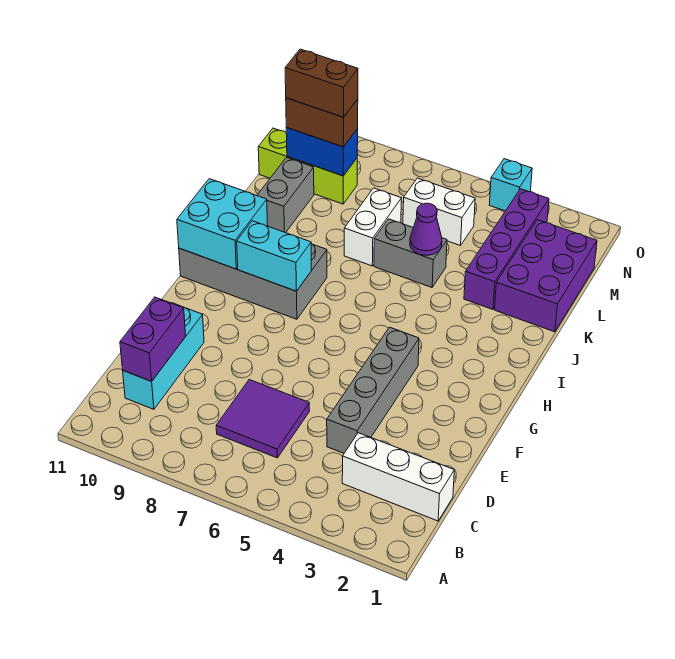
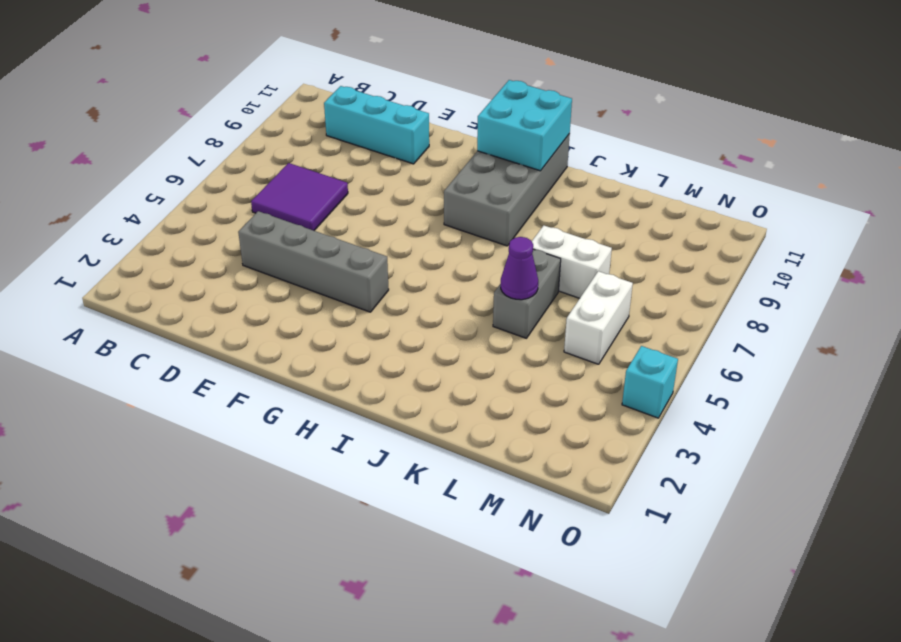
none -> white 1x3 brick [342,433,454,521]
none -> purple 2x3 brick [495,220,597,332]
none -> purple 1x4 brick [464,189,549,309]

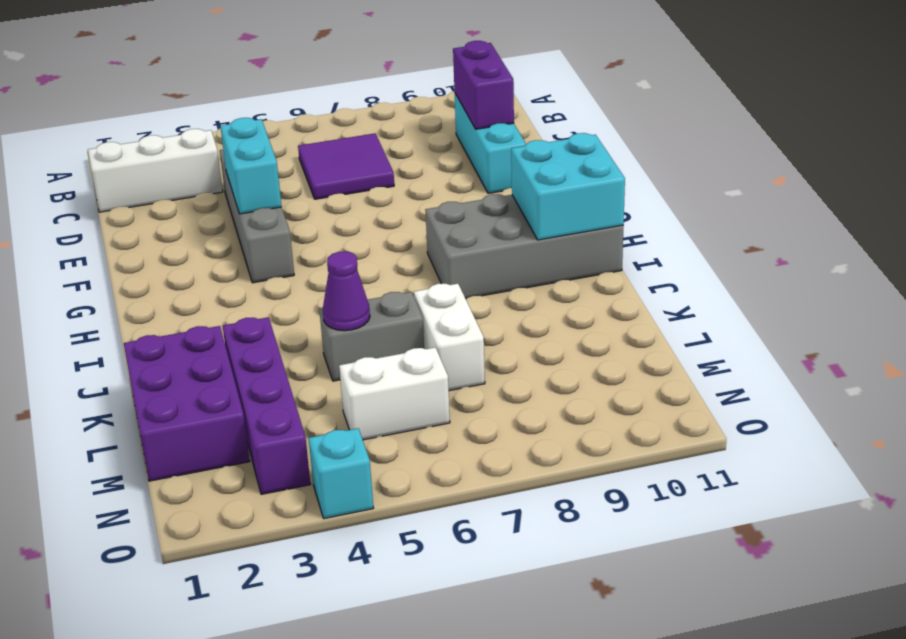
cyan 1x2 brick [220,118,282,214] -> cyan 1x2 brick turned to [237,221,312,291]
none -> grey 1x2 brick [257,158,314,233]
none -> lime 1x3 brick [258,128,357,204]
none -> blue 1x2 brick [286,128,358,176]

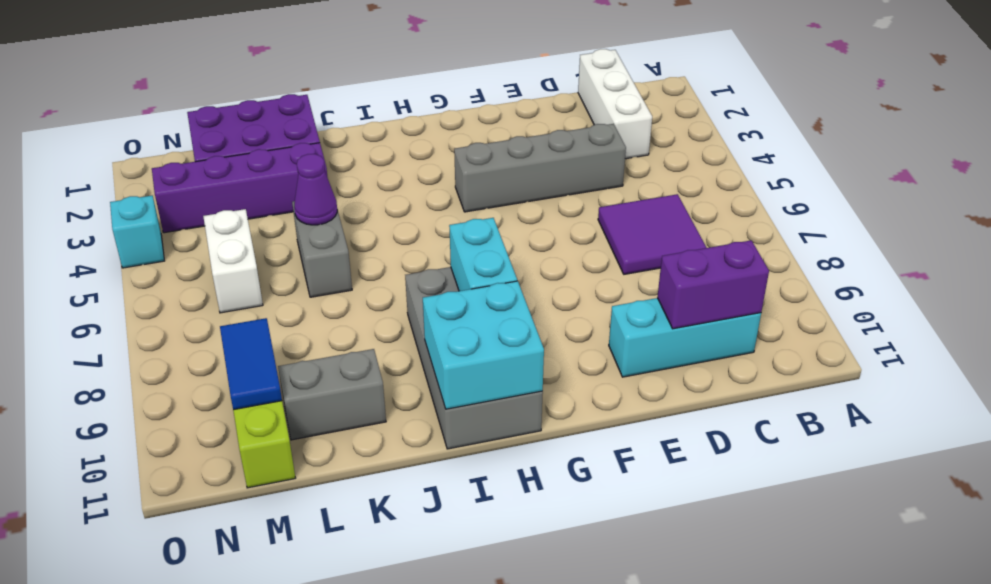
blue 1x2 tile [220,318,282,410] -> blue 1x2 brick [286,128,358,176]
none -> white 1x2 brick [344,188,402,266]
none -> brown 1x2 brick [286,98,358,147]
none -> brown 1x2 brick [285,49,358,117]

